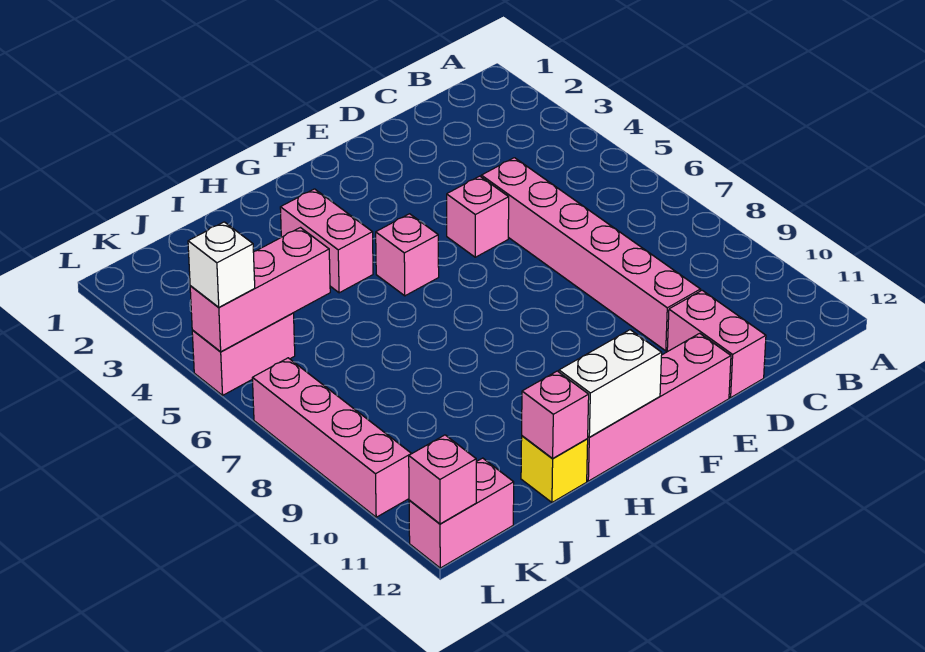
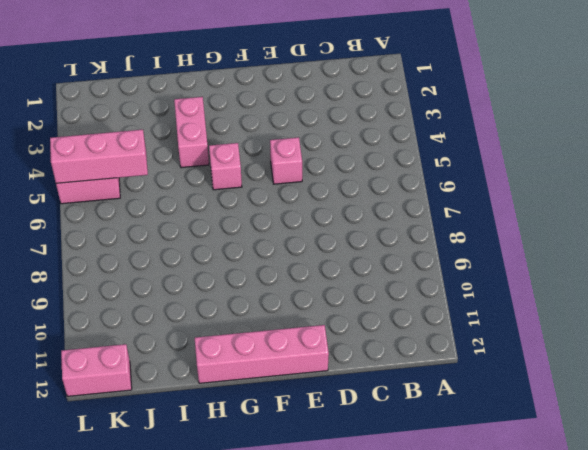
none -> pink 1x6 brick [481,158,700,351]
none -> pink 1x2 brick [667,290,766,398]
none -> yellow 1x1 brick [521,436,588,502]

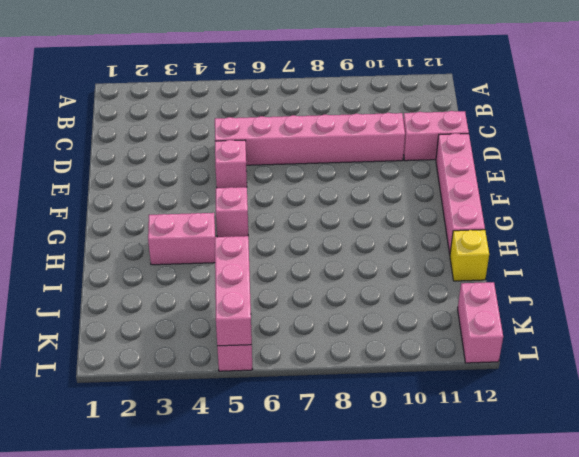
none -> pink 1x4 brick [252,358,412,517]
none -> white 1x2 brick [559,330,662,437]
none -> pink 1x1 brick [522,371,589,459]

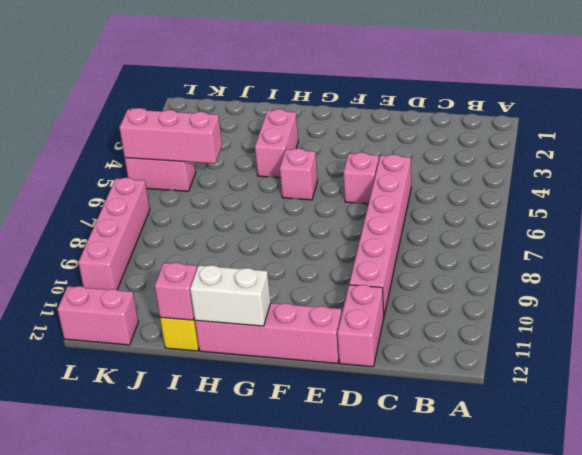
none -> pink 1x1 brick [409,435,476,524]
none -> white 1x1 brick [188,222,255,307]

